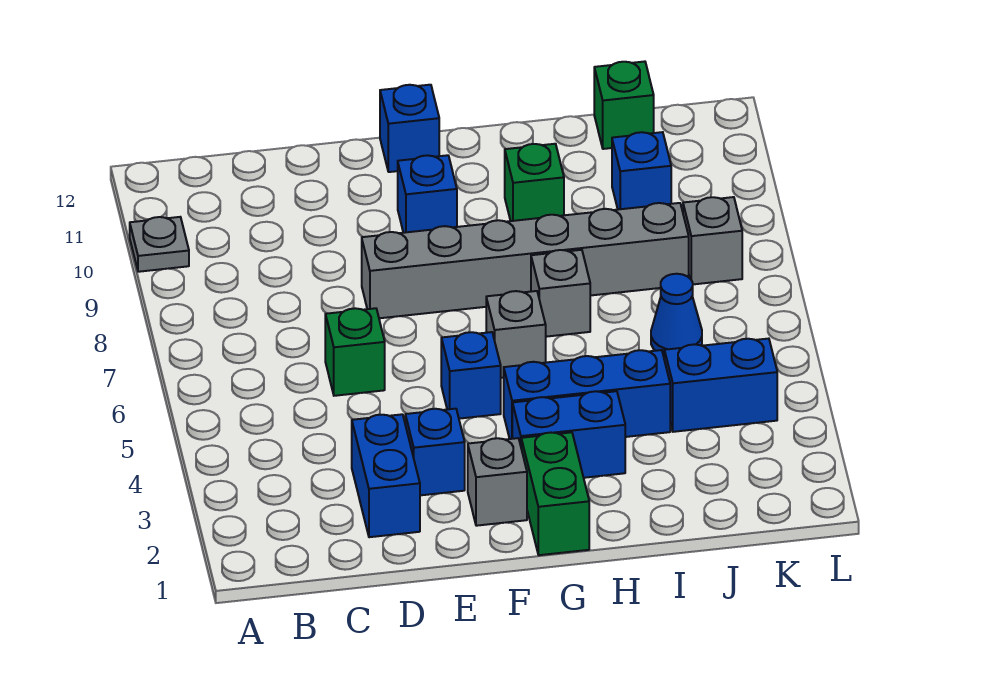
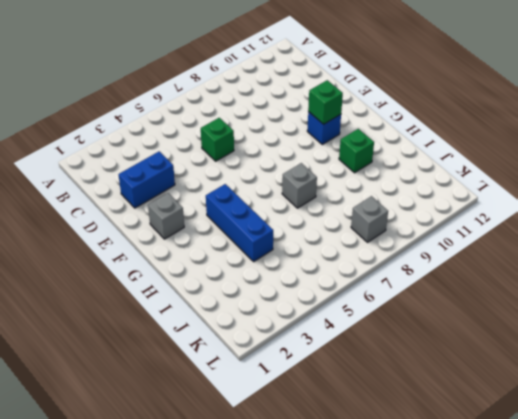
green 1x1 brick [308,80,343,124] -> green 1x1 brick moved to [594,61,654,149]
none -> grey 1x1 plate [130,217,189,272]
none -> blue 1x1 brick [405,409,465,495]
none -> grey 1x6 brick [362,203,689,318]

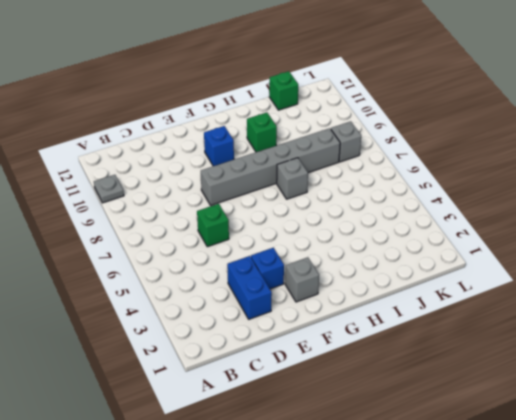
none -> blue 1x1 brick [441,332,501,419]
none -> blue 1x1 brick [380,85,439,172]
none -> green 1x2 brick [521,432,589,555]

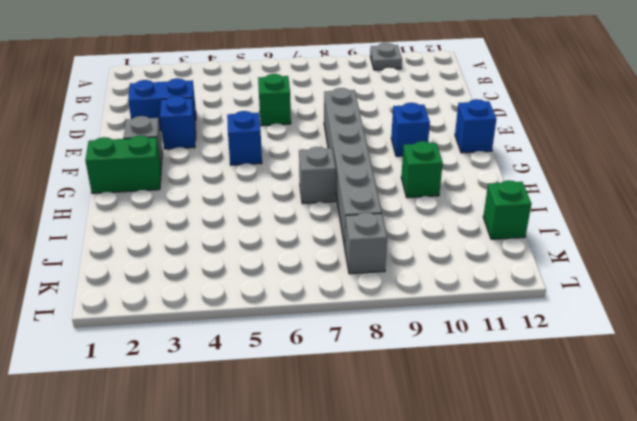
none -> blue 1x2 brick [512,391,625,478]
none -> blue 1x3 brick [504,350,670,439]
none -> grey 1x1 brick [486,291,546,378]

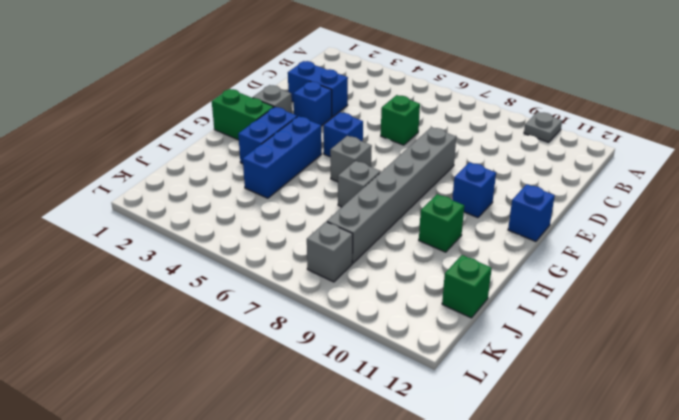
none -> blue 1x2 brick [664,339,777,432]
none -> blue 1x1 cone [651,274,702,356]
none -> blue 1x1 brick [612,132,671,210]

